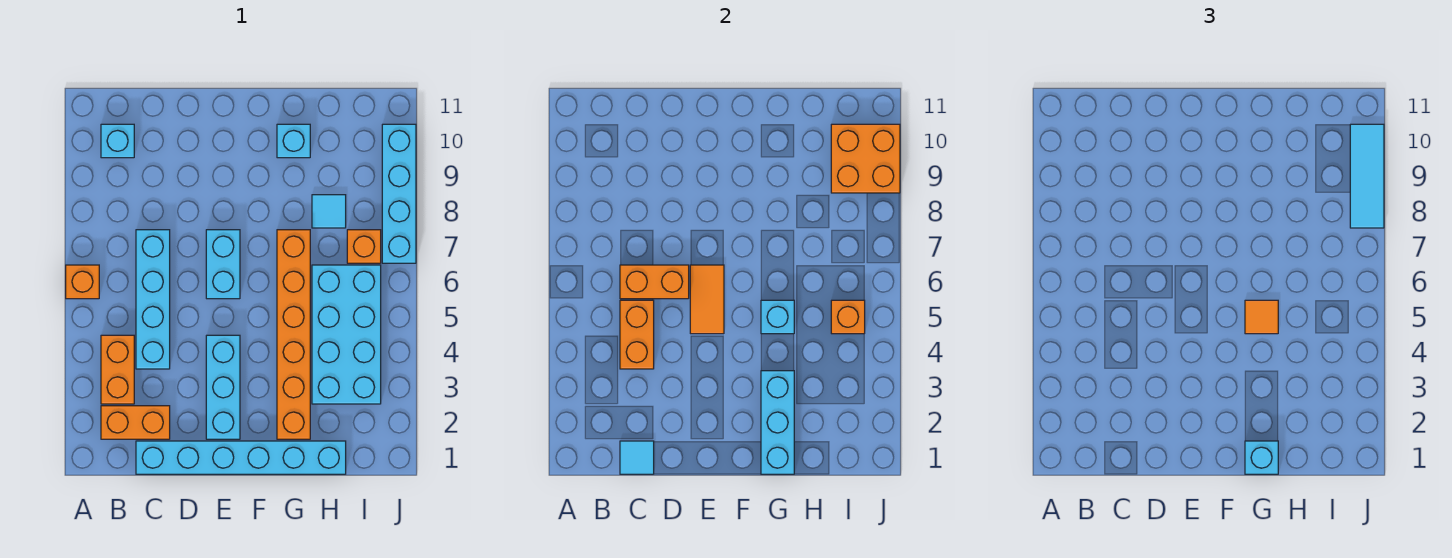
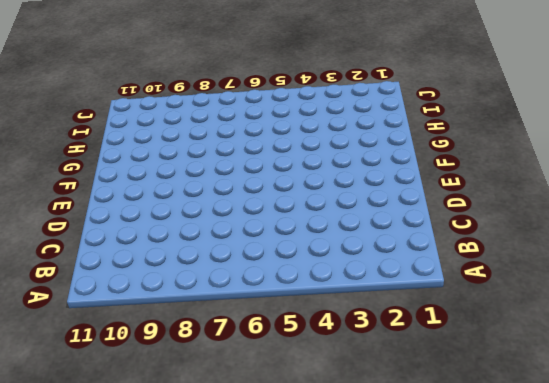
none -> orange 1x1 brick [66,265,99,299]
none -> orange 1x2 brick [101,406,170,439]
none -> orange 1x2 brick [101,335,134,404]

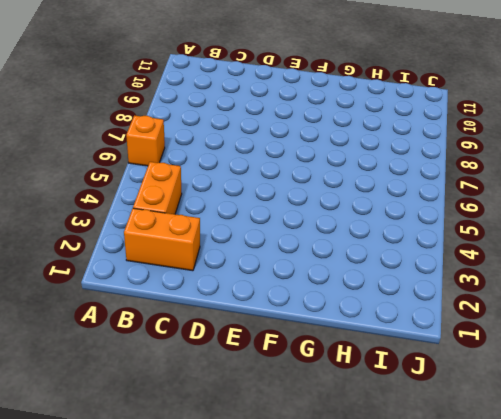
none -> cyan 1x1 brick [101,124,134,158]
none -> cyan 1x6 brick [136,441,346,474]
none -> cyan 1x4 brick [136,230,170,369]

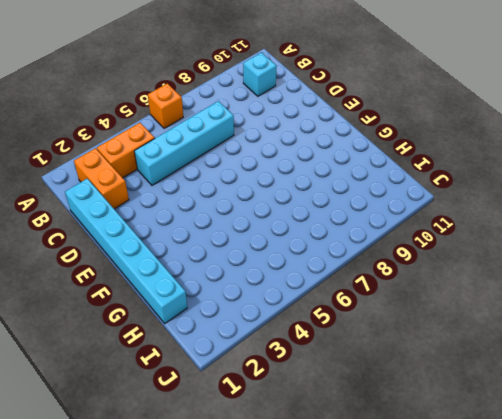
none -> cyan 1x3 brick [206,335,240,439]
none -> cyan 1x2 brick [206,230,240,299]
none -> orange 1x6 brick [277,230,310,439]

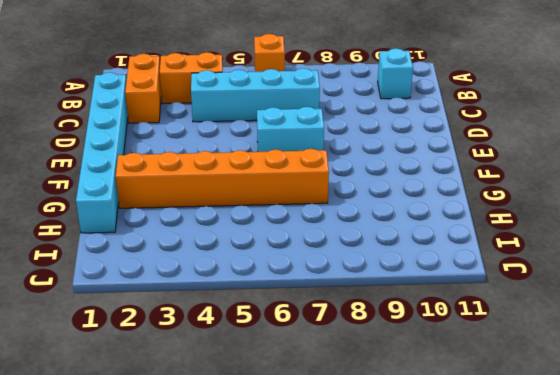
none -> cyan 1x3 brick [206,335,240,439]
none -> cyan 1x1 brick [277,124,310,158]
none -> cyan 2x4 brick [312,265,381,404]

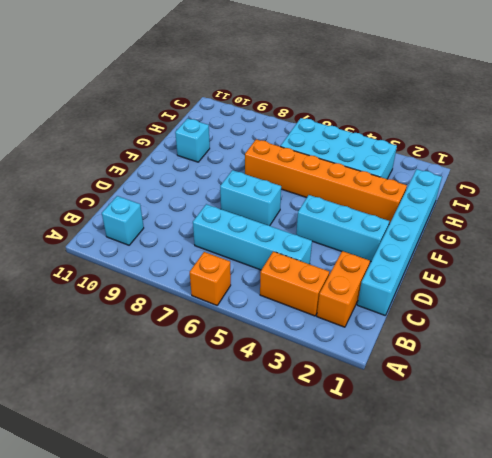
none -> cyan 1x1 tile [312,195,346,228]
none -> orange 1x1 brick [347,230,381,263]
none -> cyan 1x4 brick [382,124,416,263]

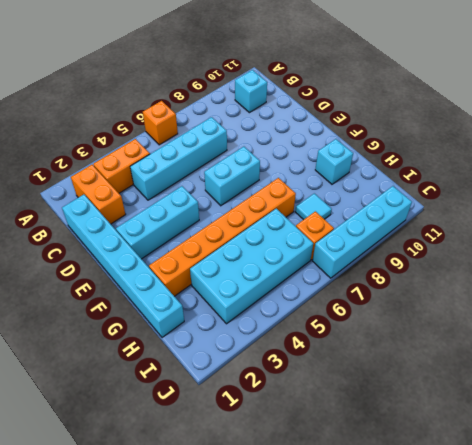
none -> cyan 1x1 tile [620,441,654,474]
none -> orange 1x2 brick [620,300,654,369]
none -> orange 1x2 brick [620,265,689,299]

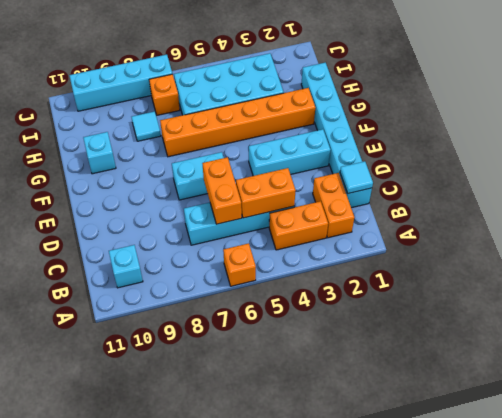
none -> orange 1x2 tile [690,265,724,334]
none -> cyan 1x3 brick [761,371,794,474]
none -> cyan 1x1 brick [761,300,794,334]

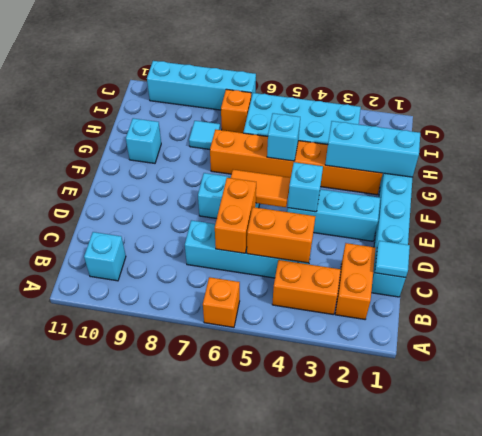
cyan 1x1 brick [288,162,323,212] -> cyan 1x1 brick moved to [1245,441,1278,474]
none -> orange 1x1 brick [831,300,865,334]
none -> orange 2x2 brick [831,124,900,193]
none -> orange 1x1 tile [1245,300,1278,334]

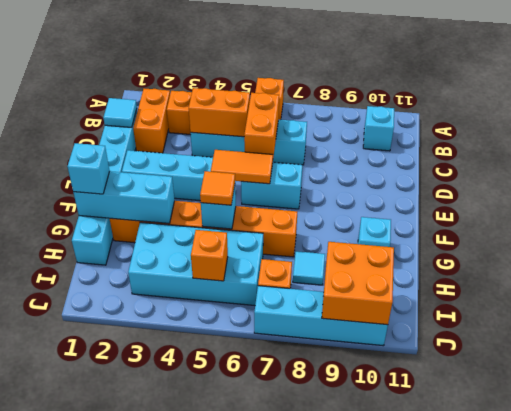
none -> cyan 1x3 tile [1350,124,1384,228]

